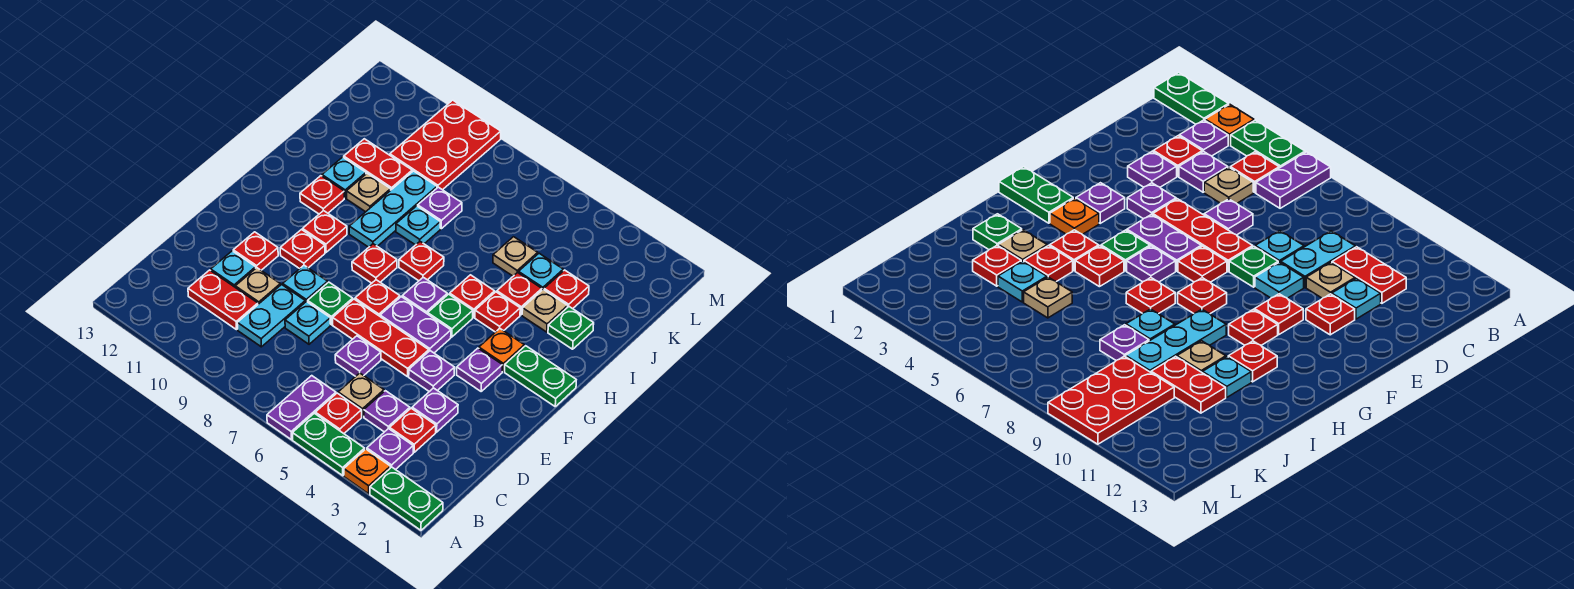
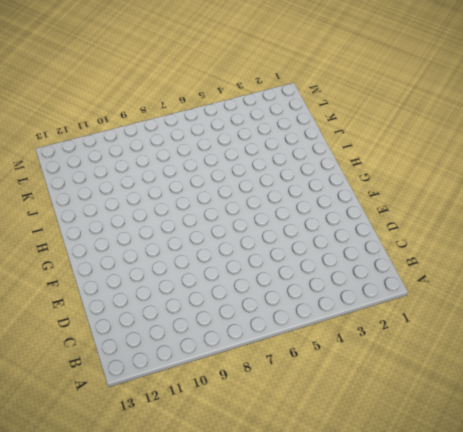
none -> green 1x2 plate [370,467,443,530]
none -> orange 1x1 plate [344,449,390,494]
none -> green 1x2 plate [292,413,365,476]
none -> purple 1x2 plate [267,376,336,440]

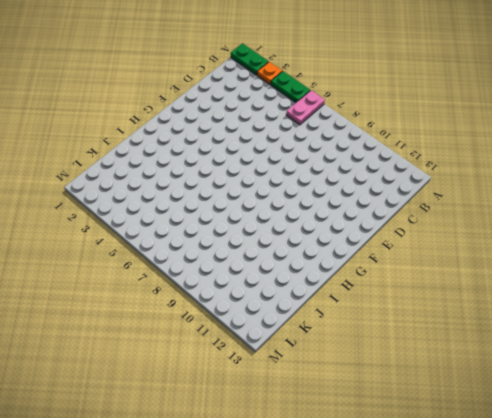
pink 1x2 plate [286,90,325,125] -> purple 1x2 plate [267,376,336,440]
none -> purple 1x1 plate [367,428,413,470]
none -> red 1x1 plate [315,393,362,433]
none -> red 1x1 plate [390,408,436,452]
none -> purple 1x1 plate [364,391,410,432]

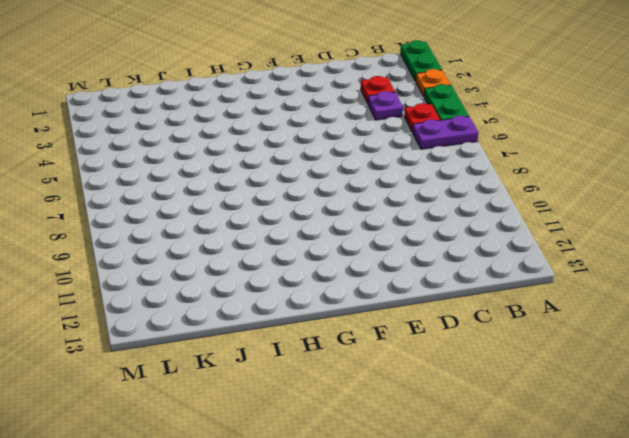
none -> purple 1x1 plate [367,428,413,470]
none -> tan 1x1 plate [338,373,384,417]
none -> cyan 1x2 plate [237,285,305,347]
none -> red 1x2 plate [188,270,258,330]

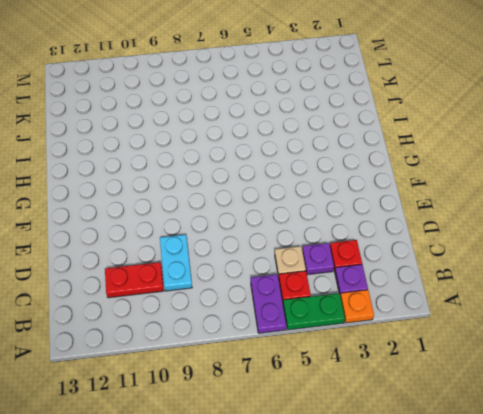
none -> green 1x2 plate [370,467,443,530]
none -> purple 1x1 plate [412,388,458,432]
none -> purple 1x1 plate [335,336,381,376]
none -> cyan 1x1 plate [285,301,330,344]

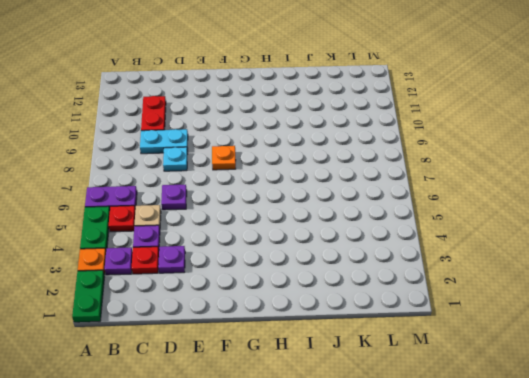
orange 1x1 plate [212,146,236,170] -> orange 1x1 plate moved to [479,329,524,371]
none -> tan 1x1 plate [235,268,280,304]
none -> cyan 1x1 plate [211,251,256,287]
none -> purple 1x1 plate [409,351,455,392]
none -> red 1x3 plate [333,299,429,377]

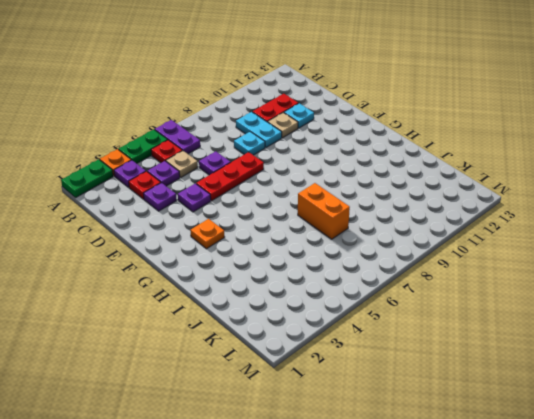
orange 1x2 brick [298,183,350,239] -> none
none -> green 1x1 plate [308,282,353,325]
none -> cyan 1x1 plate [283,265,328,302]
none -> red 1x1 plate [233,232,278,270]
none -> purple 1x1 plate [457,348,502,391]

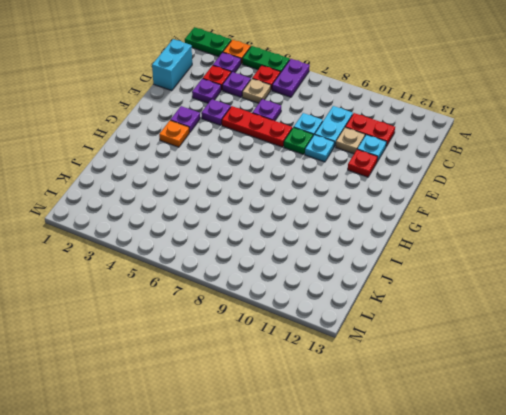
cyan 1x2 brick [152,39,192,91] -> none
none -> purple 1x2 plate [380,297,451,353]
none -> red 1x1 plate [355,280,400,316]
none -> red 1x1 plate [280,230,325,269]
none -> green 1x2 plate [505,346,576,406]

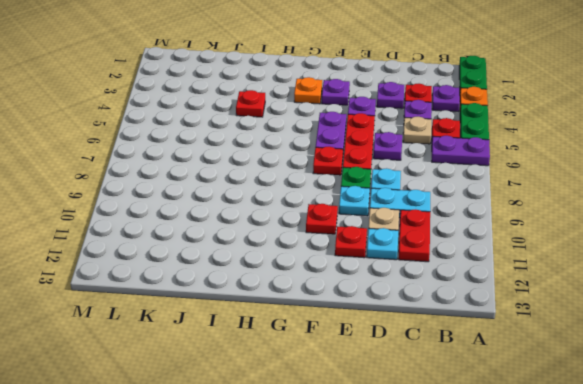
none -> green 1x2 plate [505,346,576,406]
none -> green 1x1 plate [428,294,473,337]
none -> purple 1x1 plate [402,277,447,314]
none -> red 1x1 plate [352,244,397,283]

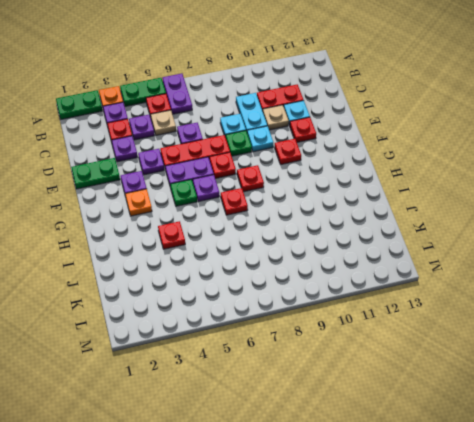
green 1x2 plate [71,158,120,189] -> green 1x2 plate moved to [505,346,576,406]
none -> red 1x1 plate [303,211,347,252]
none -> red 1x1 plate [475,292,520,332]
none -> red 1x1 plate [450,275,495,317]
none -> cyan 1x3 plate [349,171,437,247]

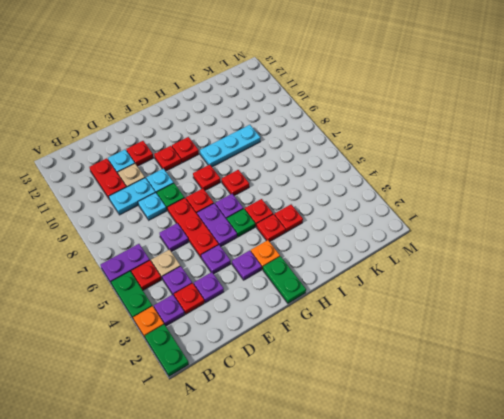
none -> red 1x1 plate [300,176,344,214]
none -> green 1x1 plate [548,307,594,349]
none -> tan 1x1 plate [522,289,568,332]
none -> cyan 1x1 plate [396,206,440,245]

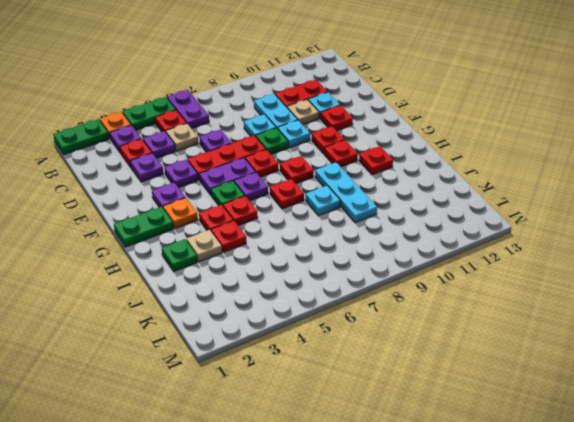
none -> tan 1x1 plate [346,173,391,212]
none -> cyan 1x1 plate [322,157,366,198]
none -> red 1x1 plate [544,270,589,309]
none -> cyan 1x1 plate [519,253,563,290]

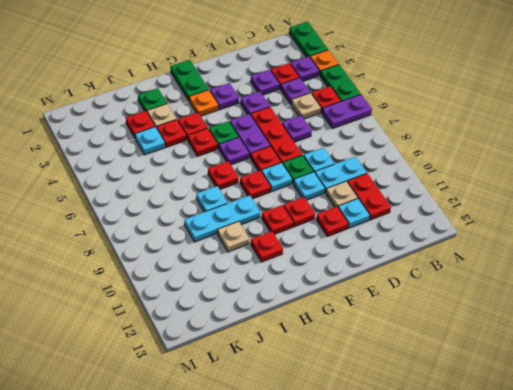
cyan 1x1 plate [262,163,292,192] -> cyan 1x1 plate moved to [322,157,366,198]
none -> tan 1x1 plate [493,237,538,276]
none -> purple 1x1 plate [418,187,462,229]
none -> red 1x2 plate [344,139,412,190]
none -> red 2x3 plate [390,100,501,190]

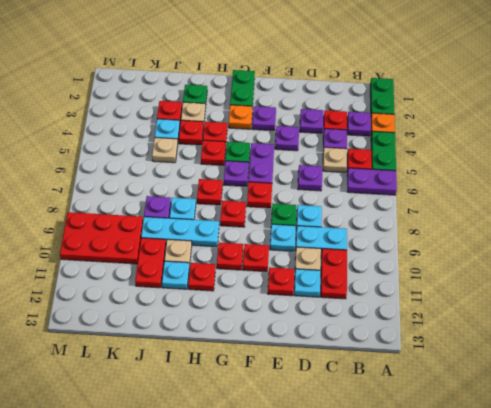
none -> red 1x3 plate [333,299,429,377]

